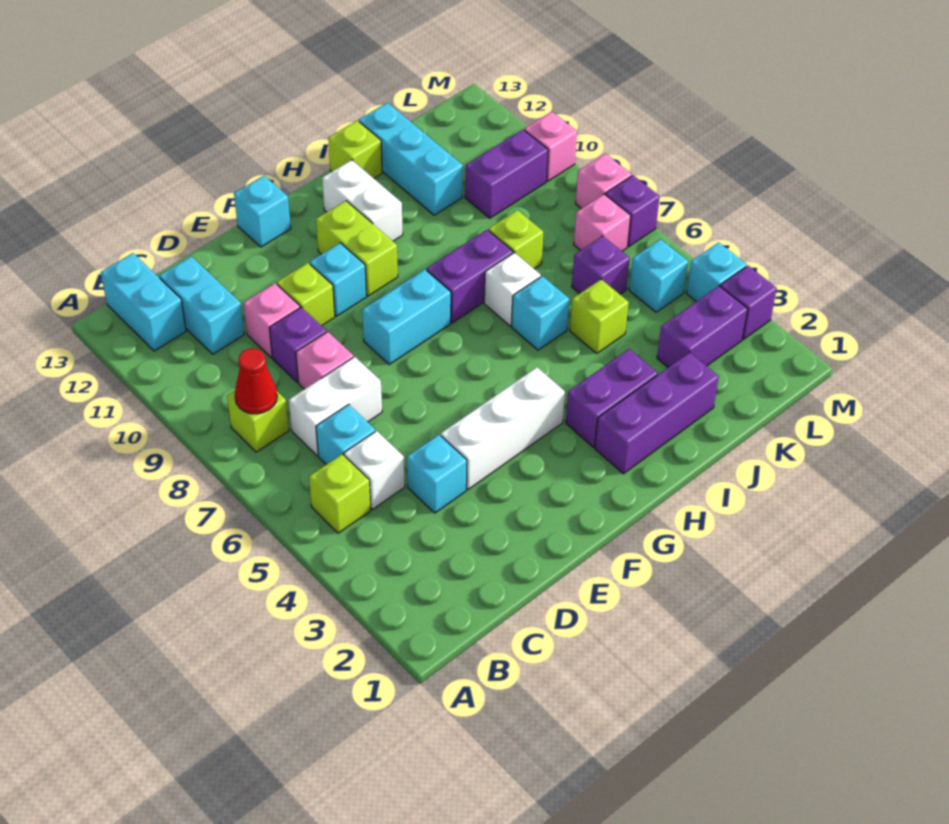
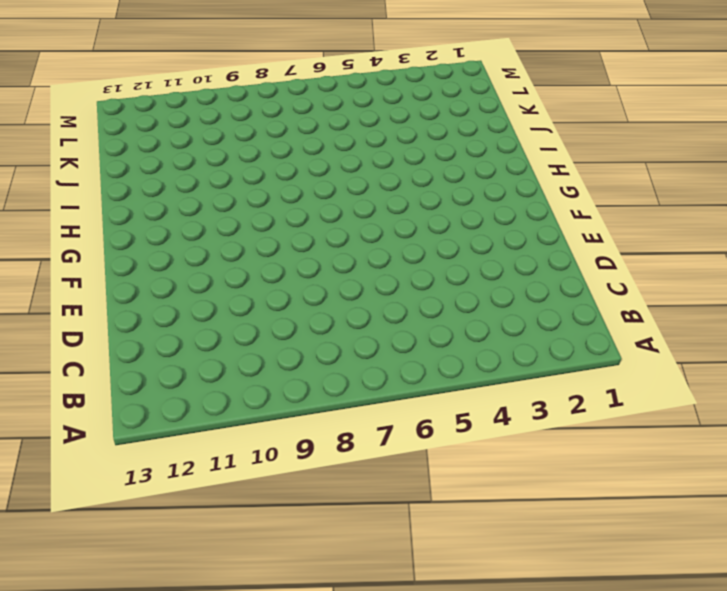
none -> lime 1x1 brick [309,454,371,533]
none -> lime 1x1 brick [227,391,289,452]
none -> cyan 1x2 brick [101,253,186,351]
none -> white 1x1 brick [344,431,405,509]

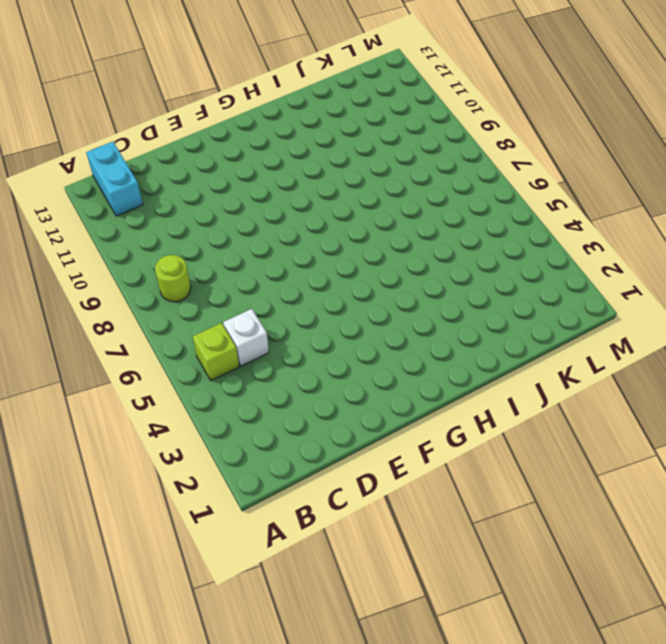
lime 1x1 round brick [155,255,191,302] -> lime 1x1 brick [227,391,289,452]
none -> cyan 1x1 brick [316,404,375,465]
none -> white 1x2 brick [289,357,382,456]
none -> cyan 1x2 brick [159,256,244,354]
none -> cyan 1x1 brick [407,435,467,513]

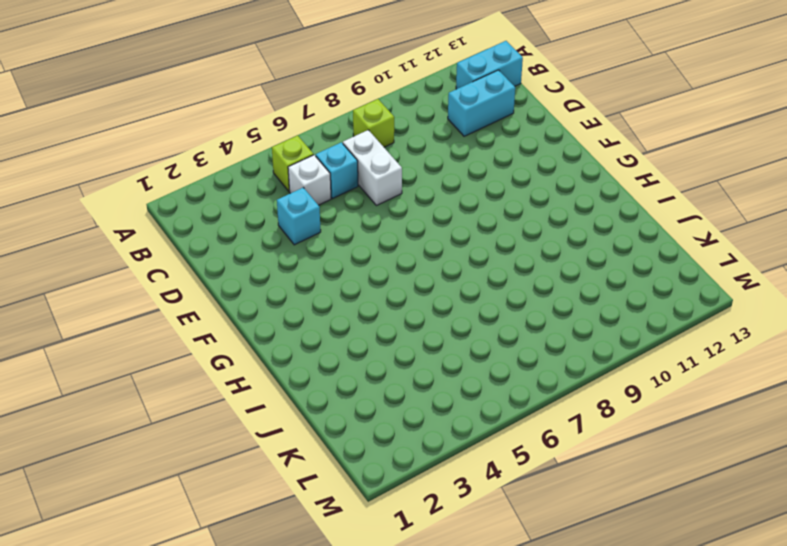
none -> pink 1x1 brick [296,332,354,389]
none -> purple 1x1 brick [269,307,327,382]
none -> pink 1x1 brick [244,283,300,358]
none -> white 1x3 brick [441,367,565,489]

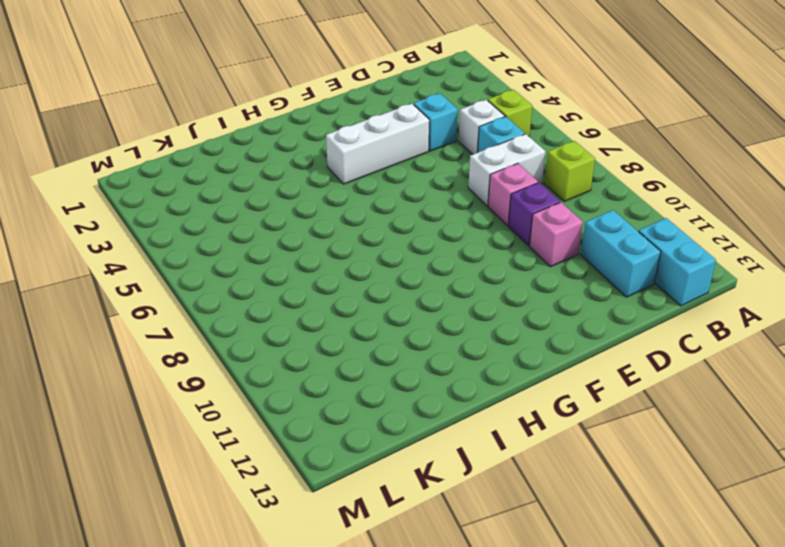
none -> lime 1x1 brick [277,263,335,326]
none -> cyan 1x2 brick [362,270,451,364]
none -> cyan 1x1 brick [310,243,367,316]
none -> cyan 1x1 brick [234,175,291,247]

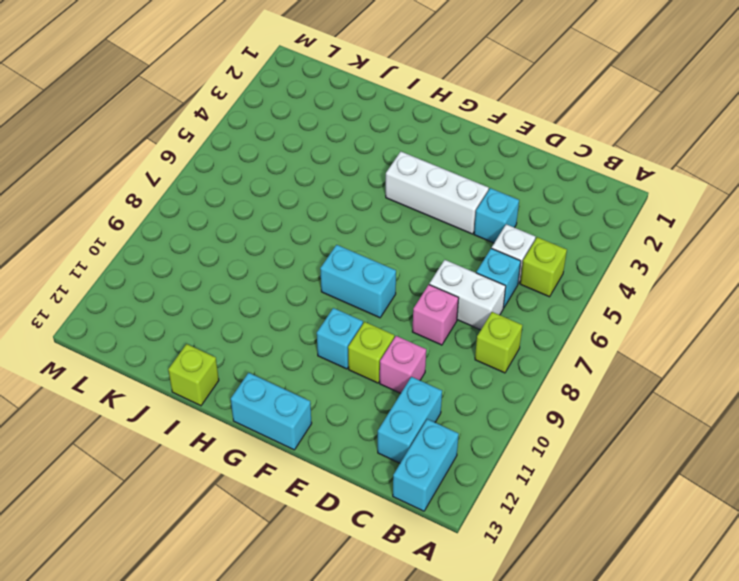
cyan 1x2 brick [231,373,312,450] -> cyan 1x1 brick [234,175,291,247]
none -> purple 1x1 brick [269,307,327,382]
none -> lime 1x2 brick [316,201,398,296]
none -> purple 1x3 brick [595,352,719,474]
none -> purple 1x2 brick [566,349,658,447]

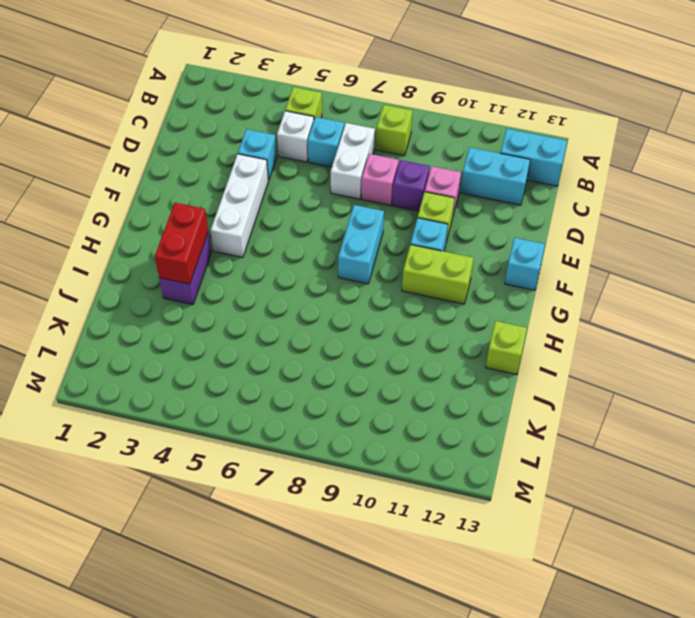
red 1x2 brick [155,203,208,284] -> none
none -> purple 1x3 brick [595,352,719,474]
none -> purple 1x2 brick [426,230,513,323]
none -> white 1x2 brick [322,160,403,241]
none -> cyan 1x1 brick [512,276,569,350]

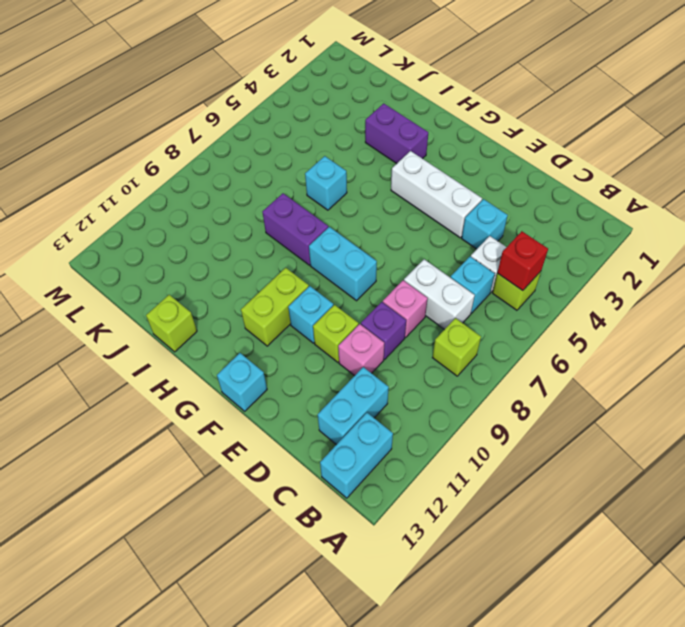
red 1x1 brick [497,231,548,291] -> none
none -> purple 1x3 brick [595,352,719,474]
none -> white 1x2 brick [322,160,403,241]
none -> white 1x1 brick [484,252,541,326]
none -> lime 1x1 brick [570,279,629,353]

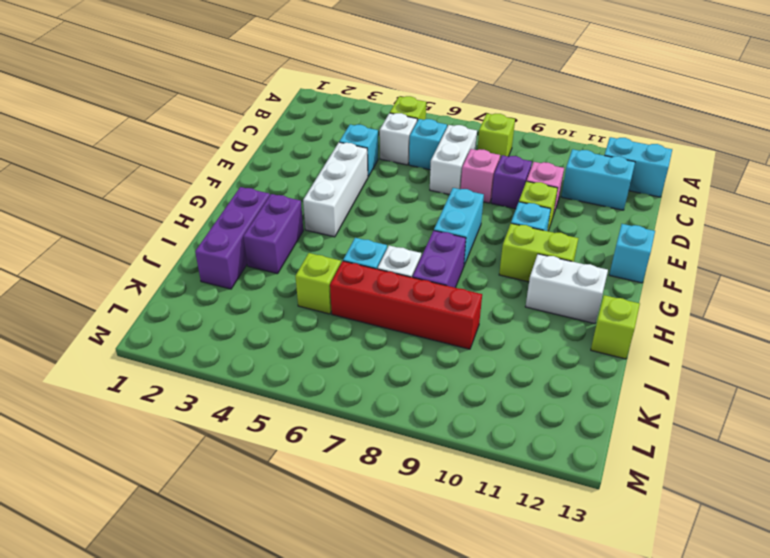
red 1x4 brick [330,261,482,349] -> lime 1x1 brick [489,210,543,269]
none -> cyan 1x3 brick [359,103,463,215]
none -> purple 1x2 brick [657,286,748,367]
none -> purple 1x1 brick [572,236,630,294]
none -> purple 1x2 brick [465,130,548,218]

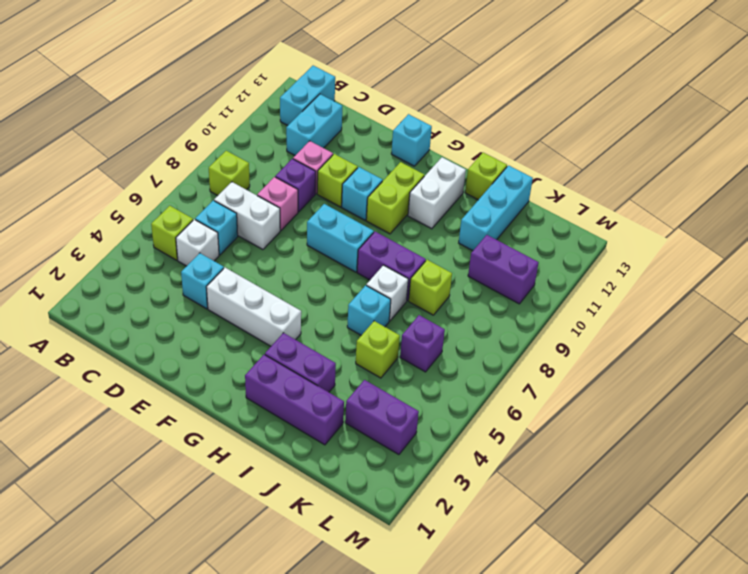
none -> cyan 1x1 brick [629,239,688,312]
none -> pink 1x1 brick [574,194,631,251]
none -> purple 1x1 brick [720,266,777,339]
none -> cyan 1x1 brick [686,242,747,302]

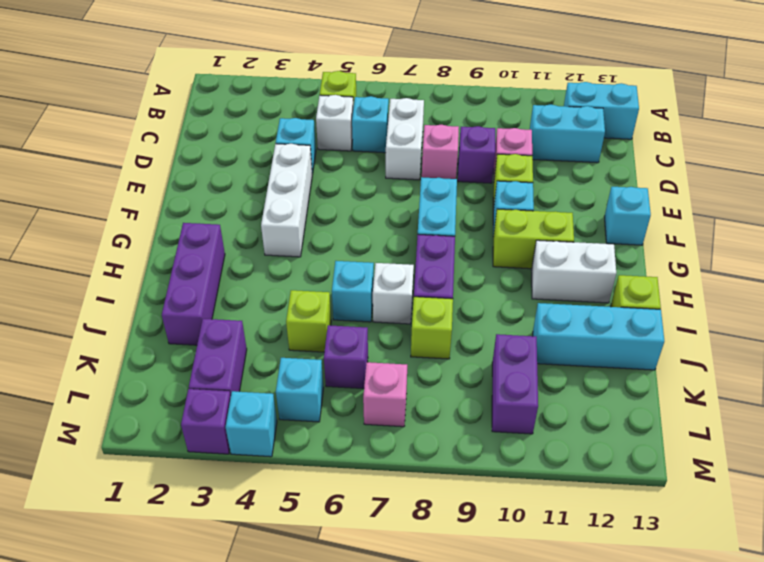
none -> lime 1x1 brick [227,391,289,452]
none -> purple 1x2 brick [566,349,658,447]
none -> purple 1x1 brick [605,175,660,246]
none -> pink 1x1 brick [576,154,632,209]

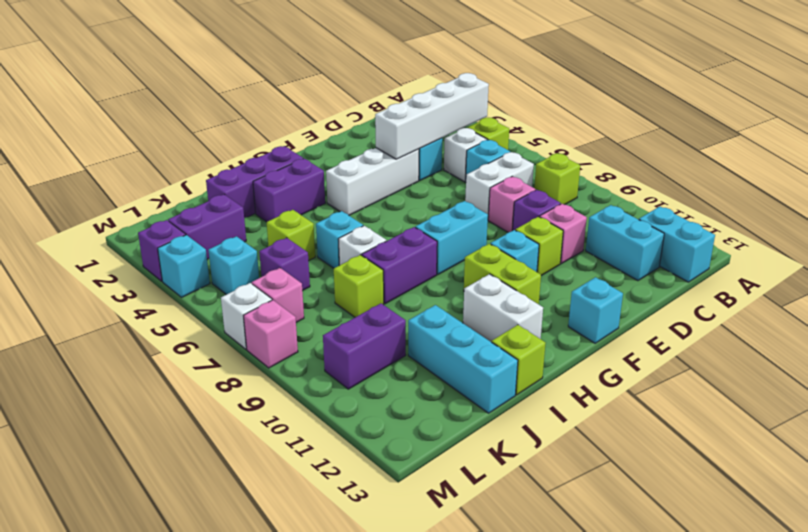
white 1x4 brick [375,73,489,159] -> none
white 1x1 brick [221,283,272,349] -> purple 1x1 brick [605,175,660,246]
none -> pink 1x1 brick [524,112,577,181]
none -> red 1x1 cone [235,348,277,414]

